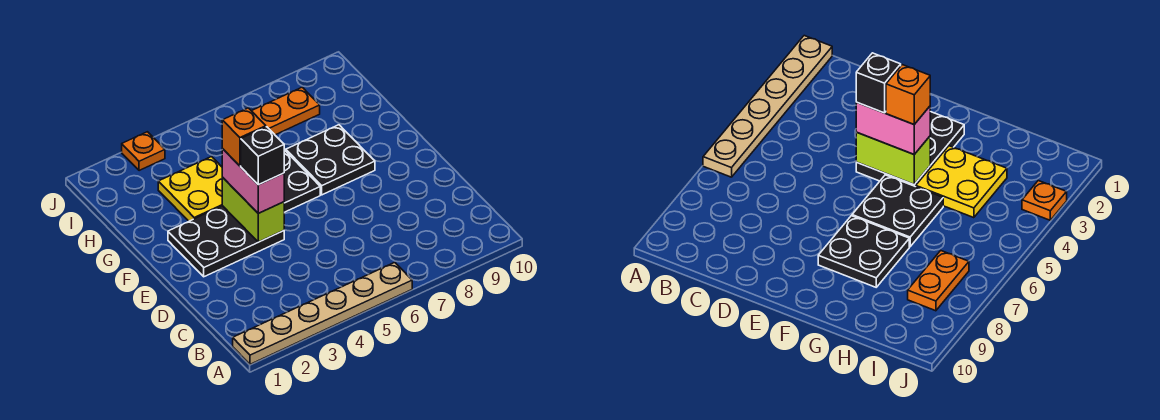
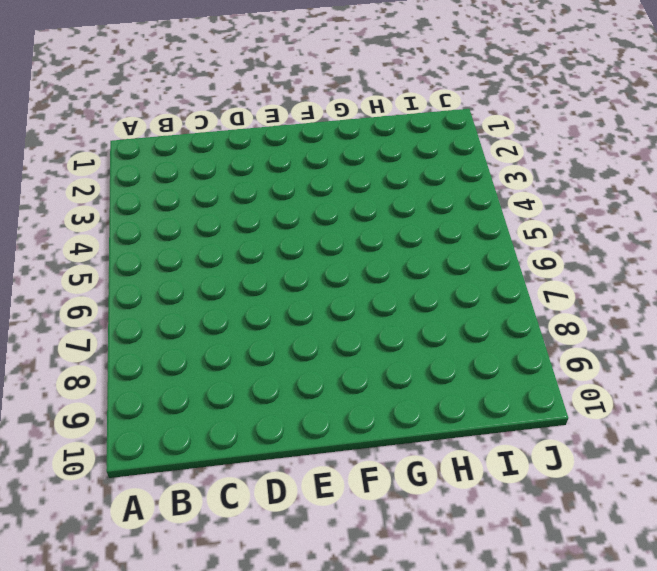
none -> tan 1x6 plate [233,262,412,364]
none -> black 2x3 plate [168,206,284,277]

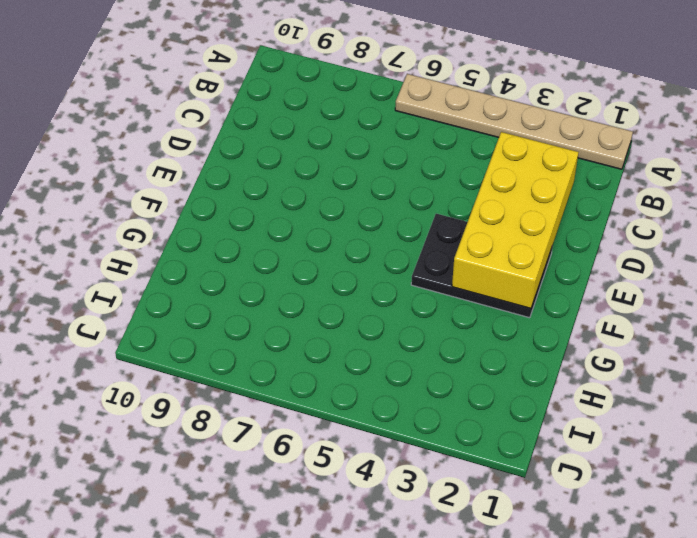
yellow 2x4 brick [452,132,579,308] -> none
none -> black 2x2 plate [284,150,320,212]
none -> black 2x2 plate [286,125,375,195]

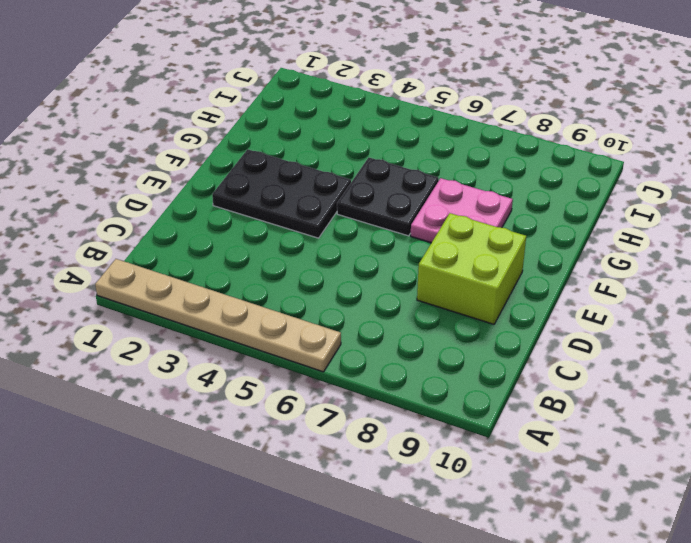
lime 2x2 brick [417,213,526,324] -> none
pink 2x2 plate [411,178,513,243] -> black 2x2 plate [286,125,375,195]
none -> yellow 2x2 plate [158,157,223,221]
none -> orange 1x2 plate [252,87,320,135]

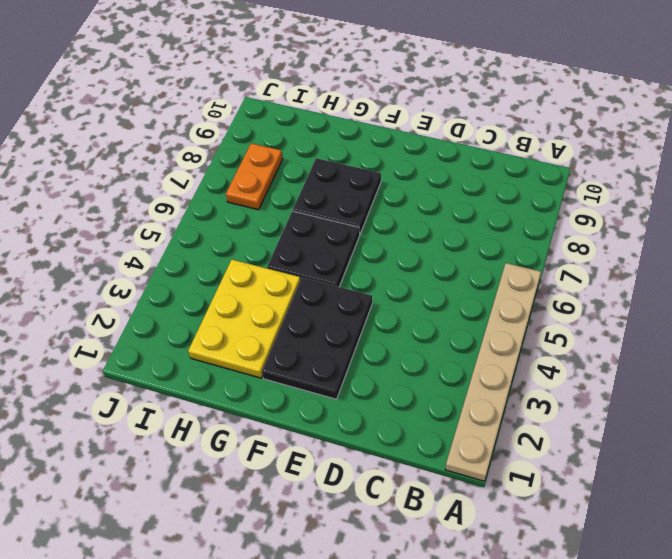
yellow 2x3 plate [188,260,300,378] -> yellow 2x2 plate [158,157,223,221]
none -> orange 1x1 plate [122,132,165,171]
none -> lime 1x2 brick [222,178,284,242]

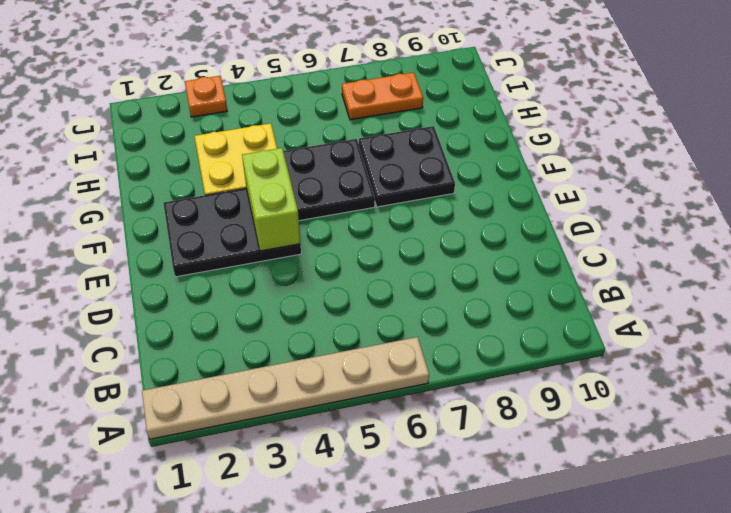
none -> pink 1x2 brick [222,149,284,213]
none -> black 1x1 brick [241,127,284,185]

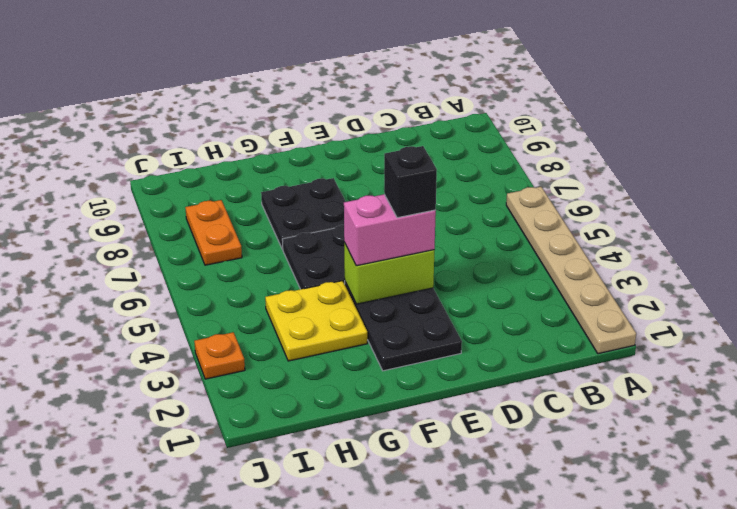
none -> orange 1x1 brick [222,108,266,166]

